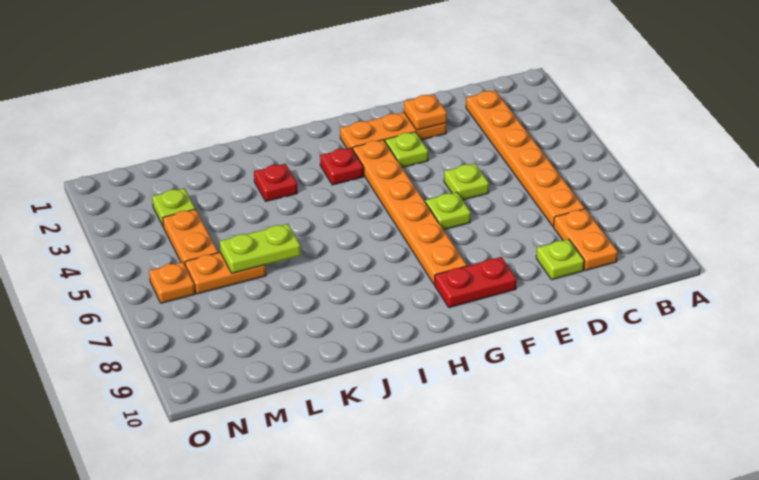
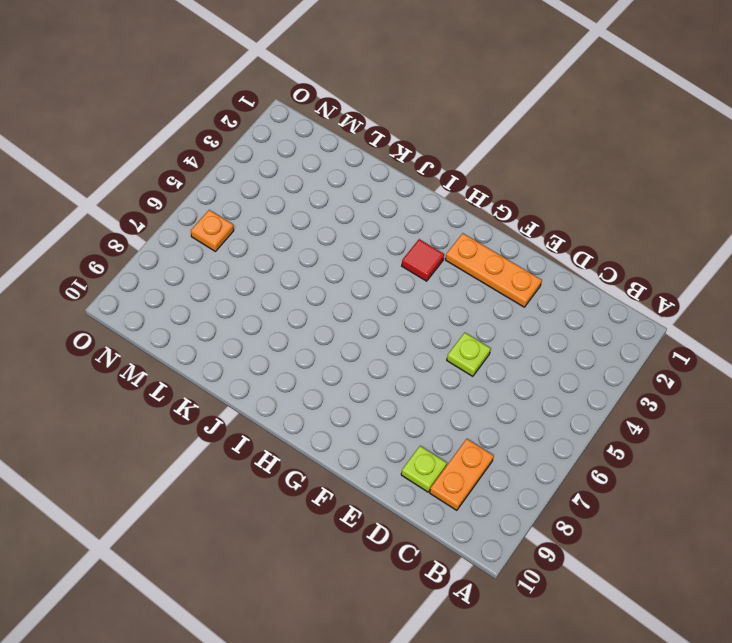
red 1x1 tile [402,239,444,281] -> red 1x1 plate [320,148,363,185]
none -> orange 1x6 plate [466,90,585,226]
none -> lime 1x1 plate [385,132,428,168]
none -> lime 1x1 plate [426,192,471,230]

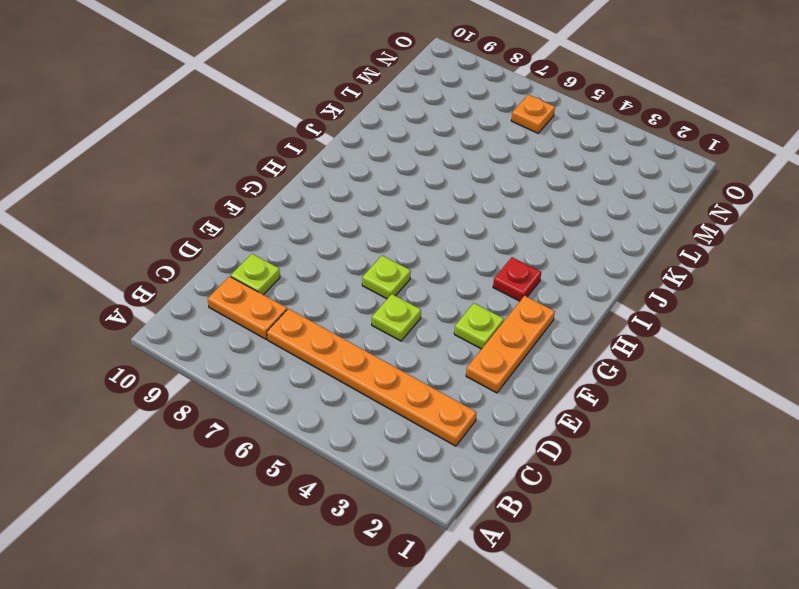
none -> red 1x2 plate [435,257,517,308]
none -> orange 1x6 plate [353,140,467,284]
none -> red 1x1 plate [254,164,297,201]

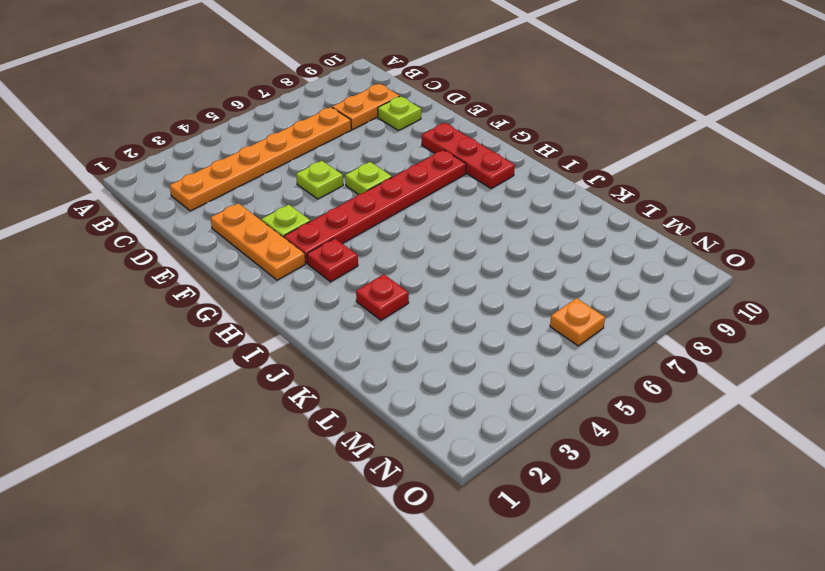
red 1x3 plate [422,123,515,189] -> red 1x2 plate [435,257,517,308]
red 1x6 plate [284,150,466,263] -> orange 1x6 plate [353,140,467,284]
none -> orange 1x2 plate [185,252,266,294]
none -> lime 1x1 plate [152,188,195,227]
none -> orange 1x2 plate [163,209,218,264]

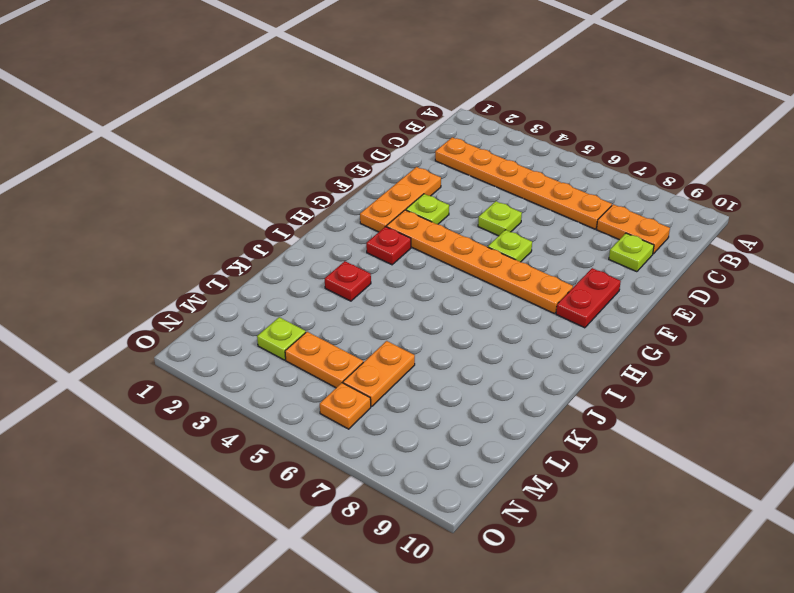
none -> orange 1x1 plate [404,94,447,130]
none -> lime 1x2 plate [220,224,301,273]

